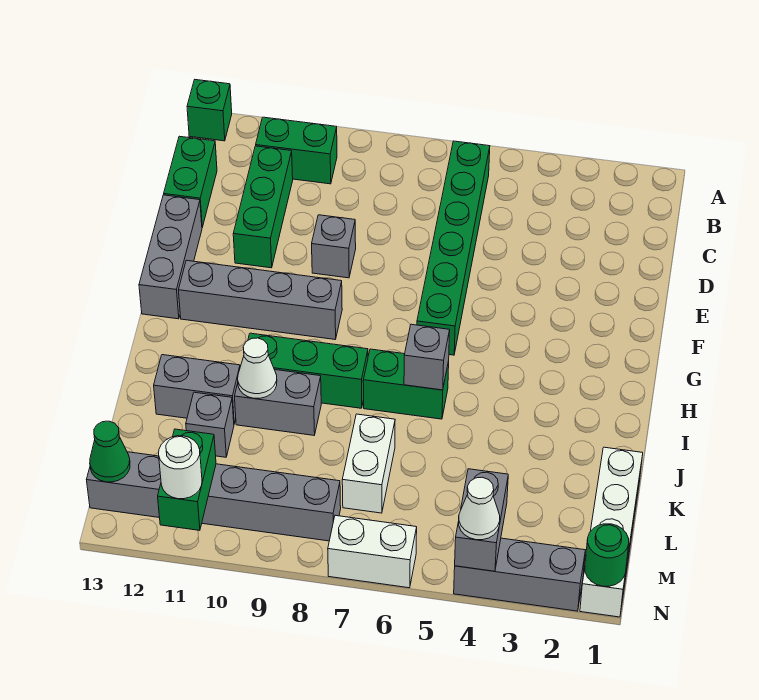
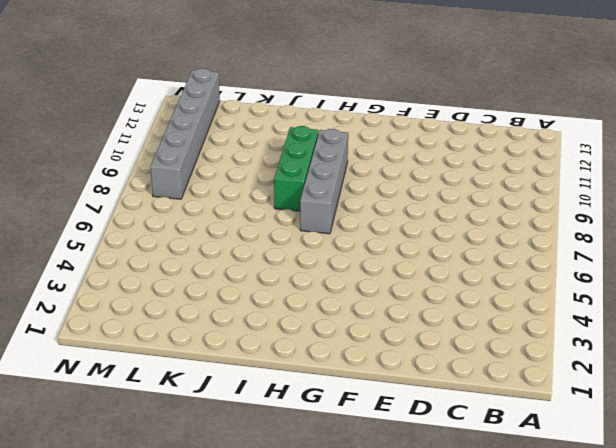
grey 1x4 brick [300,129,348,234] -> grey 1x4 brick moved to [178,260,342,339]
none -> green 1x1 brick [187,80,232,141]
none -> green 1x6 brick [417,141,490,355]
none -> green 1x2 brick [256,117,337,184]

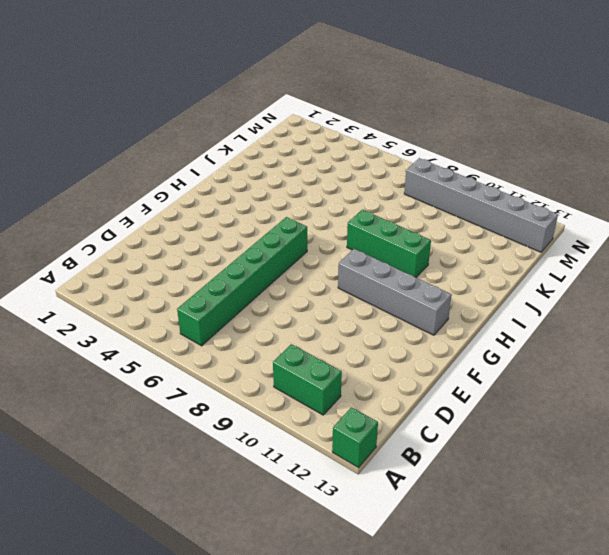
none -> green 1x3 brick [233,146,293,268]
none -> green 1x2 brick [164,136,217,227]
none -> grey 1x1 brick [312,215,356,278]

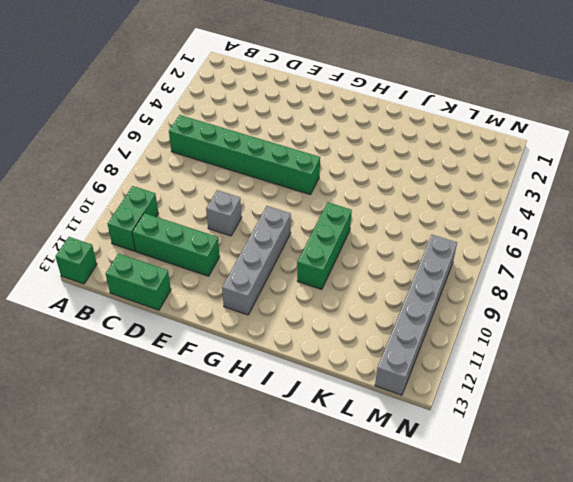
none -> grey 1x3 brick [139,195,202,319]
none -> green 1x2 brick [363,349,449,419]
none -> grey 1x2 brick [235,370,321,435]

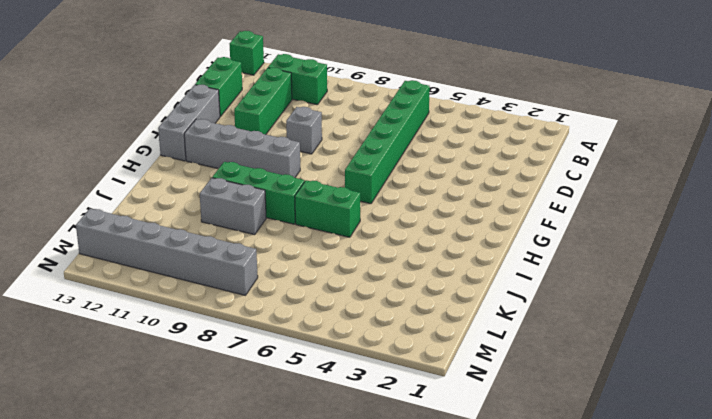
none -> grey 1x2 brick [154,355,240,423]
none -> white 1x4 brick [580,447,643,617]
none -> white 1x2 brick [342,414,395,513]

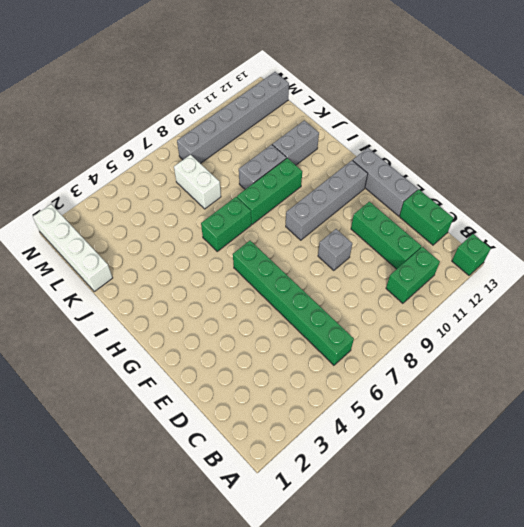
none -> grey 1x1 brick [186,392,234,457]
none -> grey 1x3 brick [454,538,585,611]
none -> white 1x2 brick [328,515,417,588]

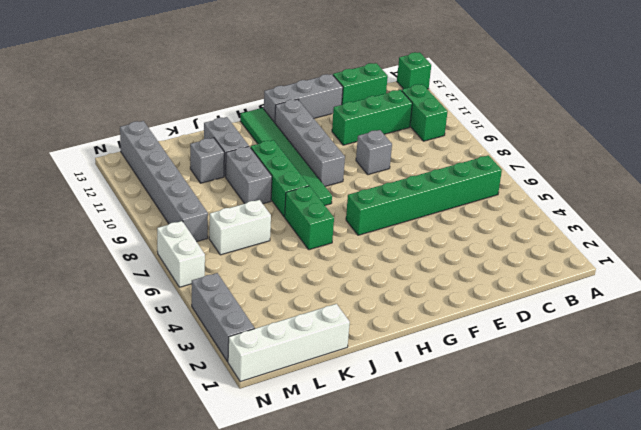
green 1x6 tile [240,108,332,205] -> none
none -> grey 1x1 brick [404,324,450,390]
none -> white 1x1 cone [238,338,277,398]
none -> grey 1x2 brick [455,469,508,571]

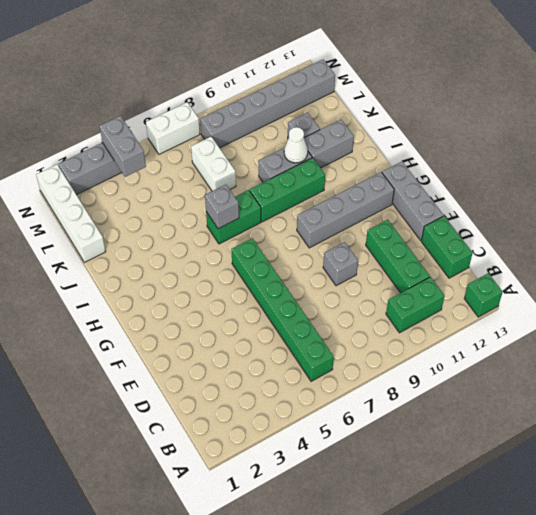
none -> green 1x2 brick [158,429,216,530]
none -> green 1x1 cone [90,421,130,482]
none -> green 1x1 round brick [585,524,629,586]

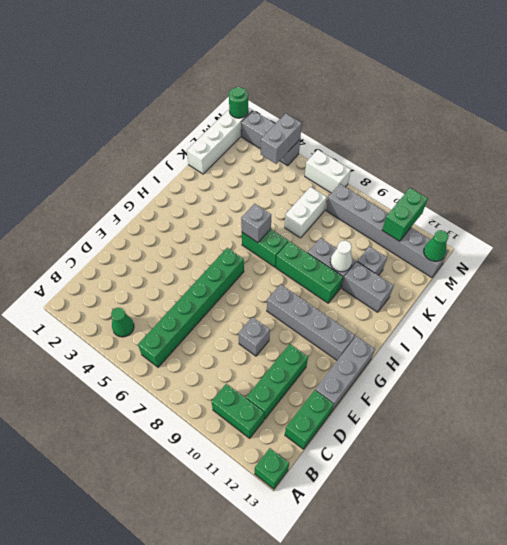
green 1x1 cone [111,308,134,337] -> none
none -> white 1x1 cone [459,477,500,540]
none -> white 1x1 round brick [159,436,202,499]

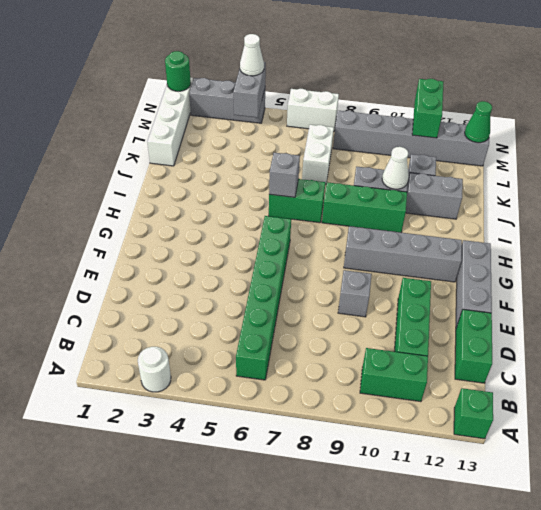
white 1x1 round brick [138,347,171,392] -> white 1x1 round brick moved to [159,436,202,499]

